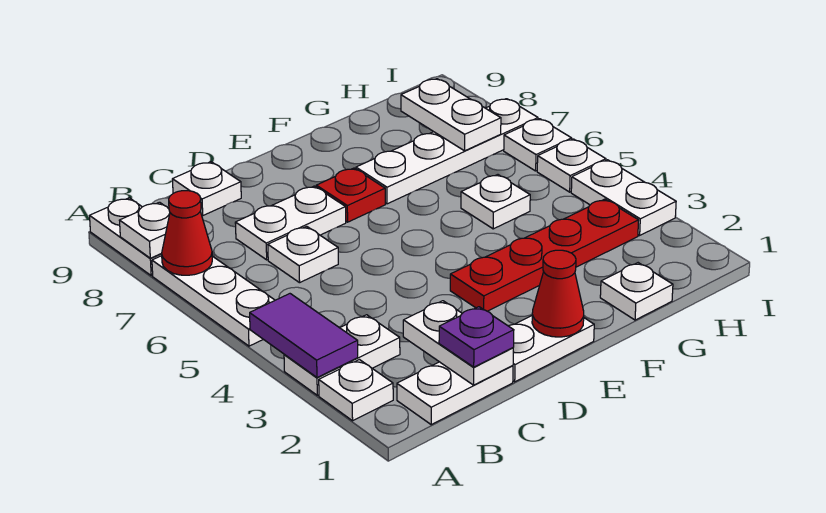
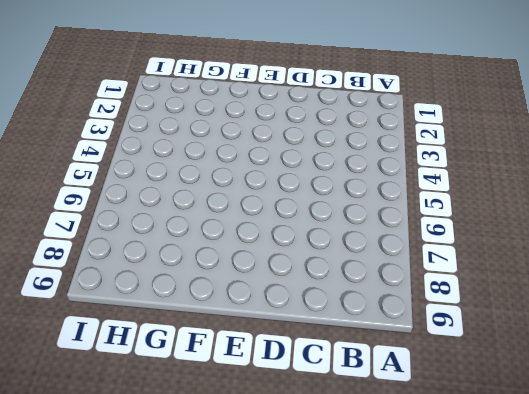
none -> white 1x1 plate [319,360,393,421]
none -> white 1x2 plate [284,315,400,395]
none -> white 1x3 plate [152,256,275,346]

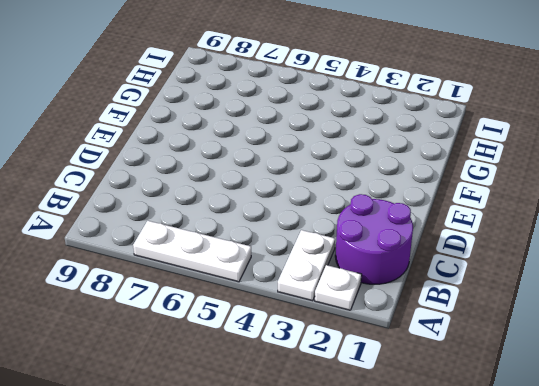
purple 2x2 round brick [335,194,413,284] -> white 1x2 plate [397,362,513,425]
none -> white 1x2 plate [90,198,162,276]
none -> white 1x1 plate [268,226,338,283]
none -> white 1x2 plate [235,186,346,260]

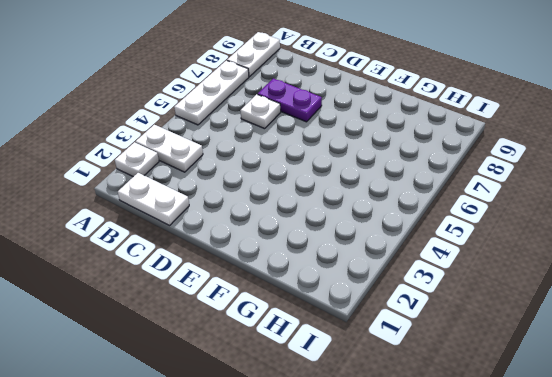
purple 1x2 plate [258,79,322,122] -> white 1x2 plate [235,186,346,260]
none -> white 1x1 plate [172,162,241,215]
none -> white 1x2 plate [509,316,594,382]
none -> red 1x4 plate [450,199,639,311]

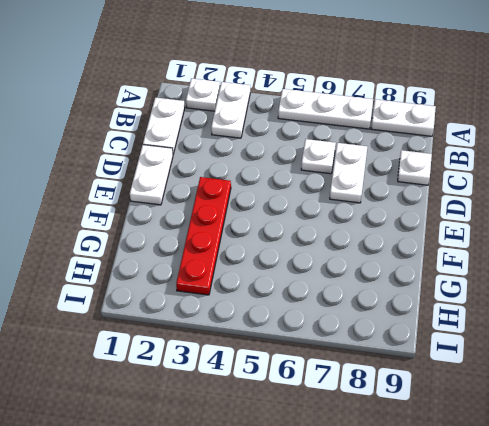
none -> red 1x1 plate [316,168,385,222]
none -> white 1x4 plate [356,99,538,204]
none -> white 1x1 plate [600,263,673,320]

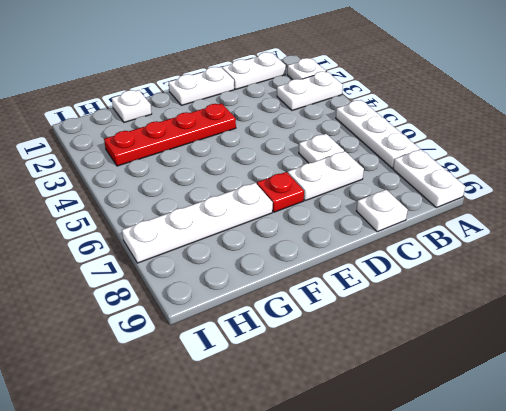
none -> white 1x1 plate [461,175,530,229]
none -> white 1x2 plate [571,160,676,235]
none -> white 1x1 plate [537,139,606,192]

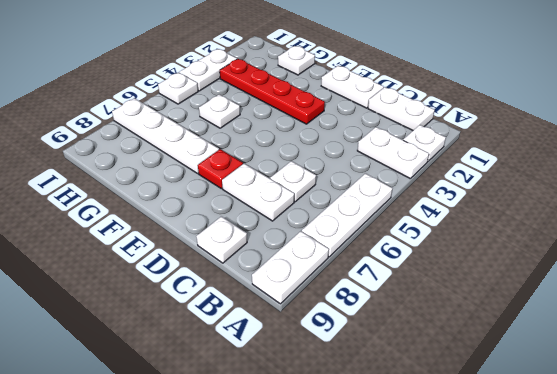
none -> white 1x1 plate [504,119,572,171]
none -> purple 1x2 tile [250,294,358,378]
none -> red 1x1 cone [162,191,212,275]

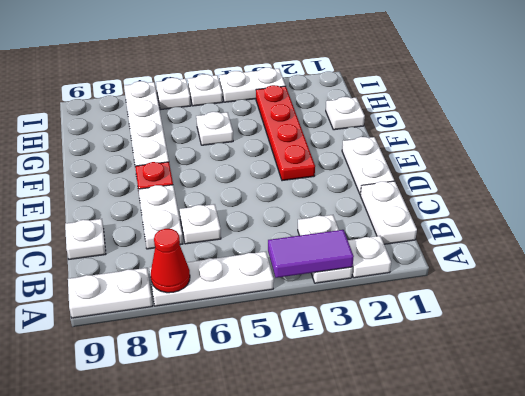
none -> white 1x1 plate [119,202,170,258]
none -> white 1x2 plate [403,301,513,385]
none -> red 1x1 cone [532,250,584,337]

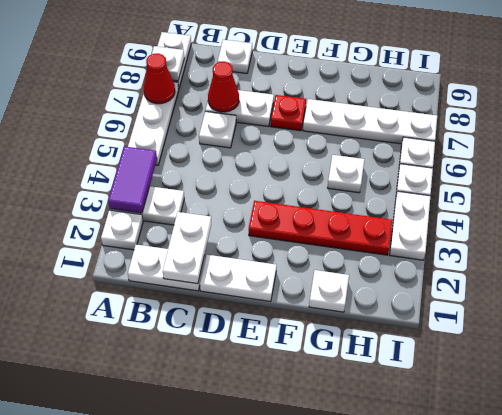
red 1x1 cone [208,62,239,112] -> red 1x1 cone moved to [532,250,584,337]
none -> white 1x2 plate [401,79,501,151]
none -> purple 1x1 plate [439,307,514,367]

